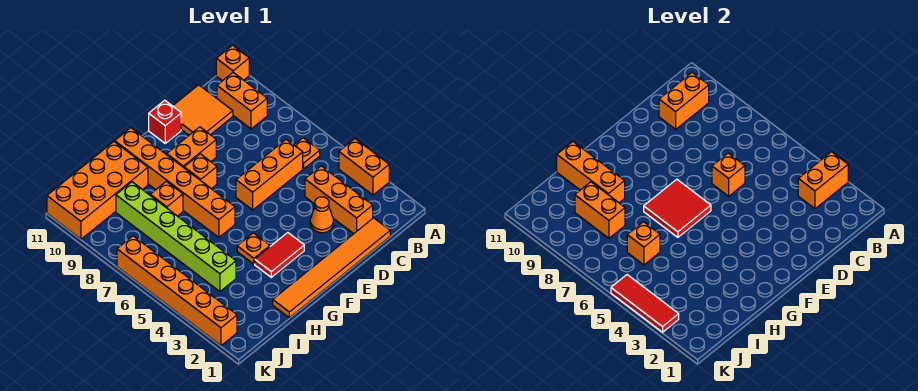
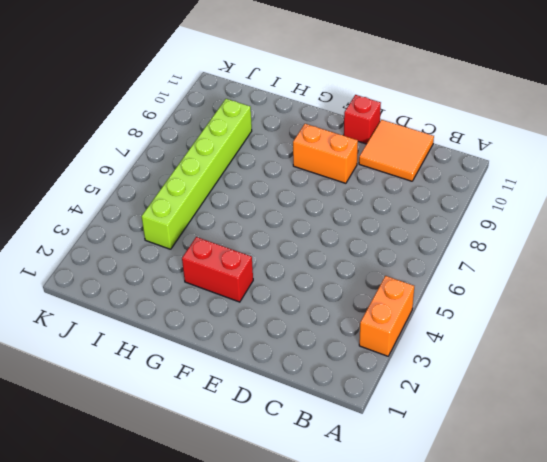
red 1x2 brick [182,237,253,302] -> red 1x2 tile [255,233,304,277]
none -> orange 1x1 brick [216,45,249,81]
none -> orange 1x1 plate [294,138,320,169]
none -> orange 1x2 brick [217,73,267,129]

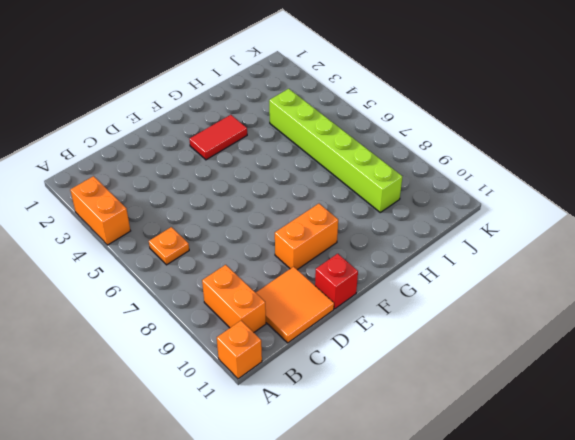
none -> orange 1x6 tile [273,218,390,318]
none -> orange 1x3 brick [305,166,373,234]
none -> orange 1x3 brick [236,139,303,210]

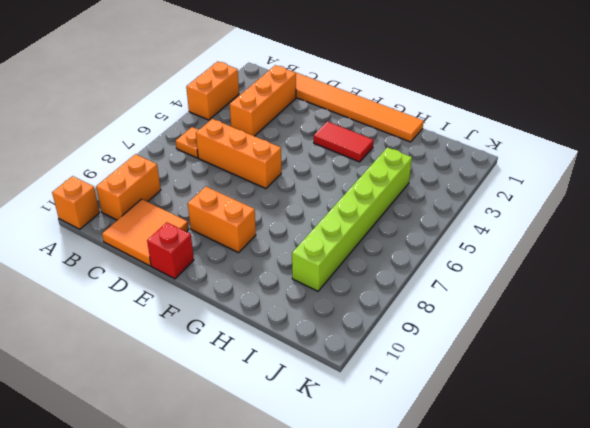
none -> orange 1x1 cone [310,197,333,233]
none -> orange 1x1 brick [184,154,217,189]
none -> orange 1x1 plate [237,233,270,264]

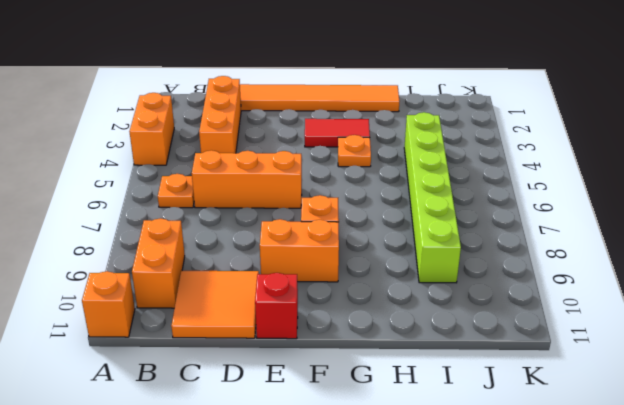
none -> orange 1x1 cone [310,197,333,233]
none -> orange 1x6 brick [115,128,235,237]
none -> orange 1x1 brick [150,181,183,216]

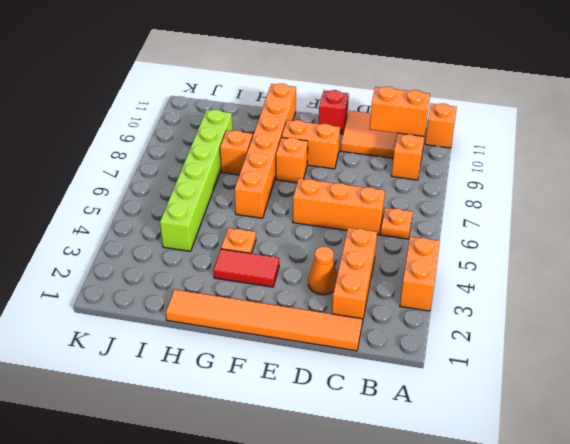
none -> orange 2x4 brick [47,142,148,239]
none -> orange 1x6 brick [117,236,237,345]
none -> orange 1x2 brick [798,152,848,209]

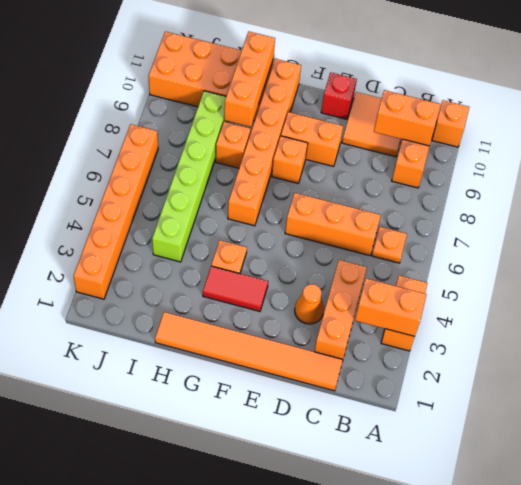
none -> orange 1x1 brick [712,153,745,196]
none -> red 2x2 tile [644,179,711,237]
none -> orange 1x1 brick [627,222,660,265]

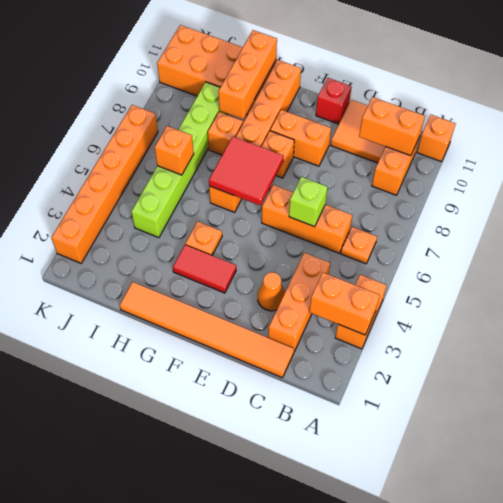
lime 1x1 brick [289,177,327,227] -> orange 1x1 brick [712,153,745,196]
none -> orange 1x2 brick [575,182,625,238]
none -> red 1x3 tile [611,275,679,332]

